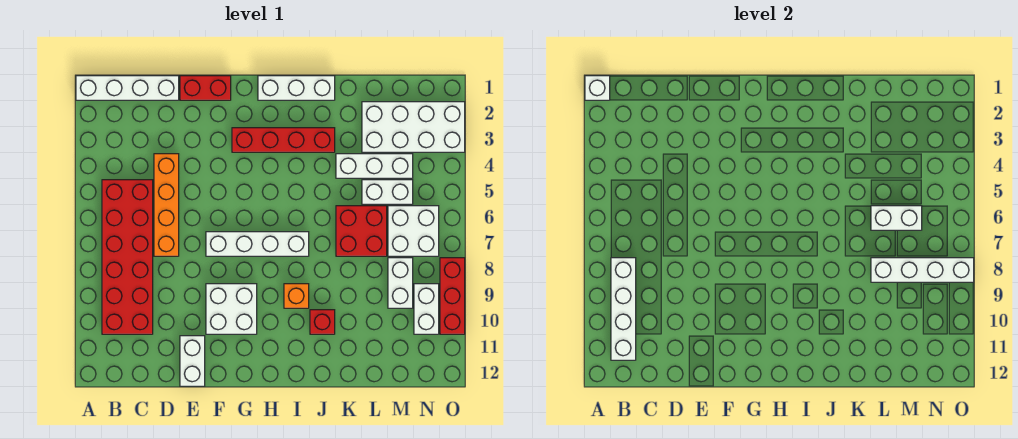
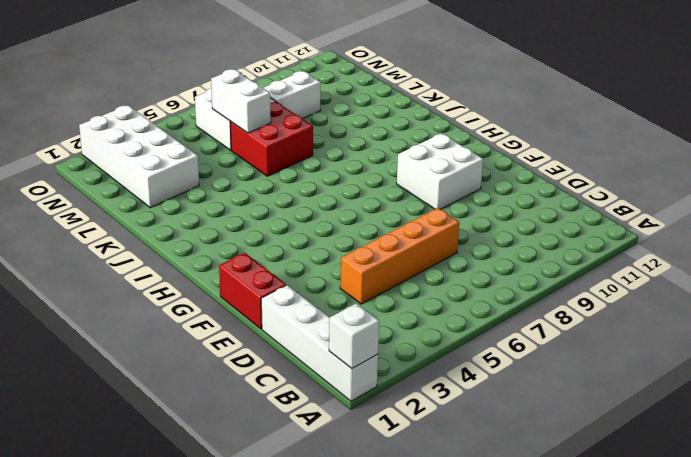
none -> red 2x6 brick [102,180,153,334]
none -> white 1x2 brick [180,336,205,386]
none -> white 1x4 brick [206,232,309,256]

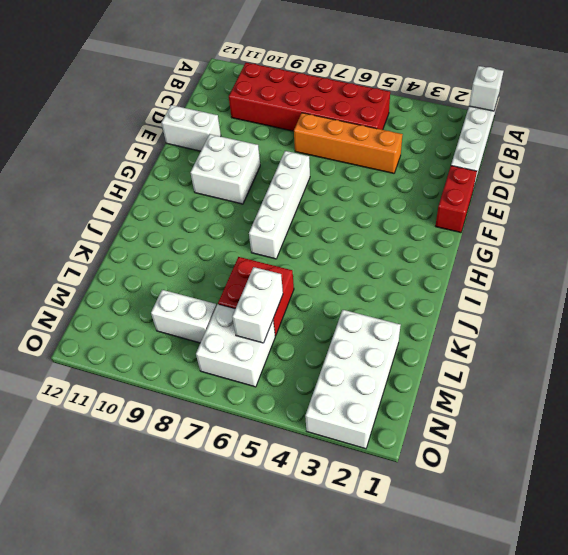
none -> red 1x4 brick [232,128,335,152]
none -> white 1x3 brick [258,76,335,100]
none -> orange 1x1 brick [284,284,309,308]

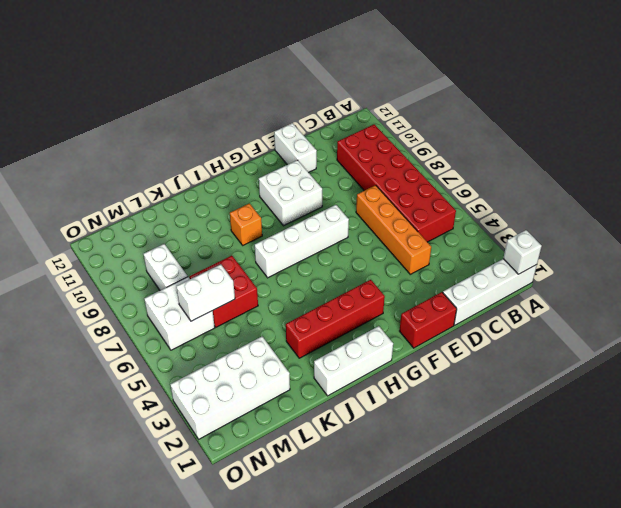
none -> red 1x1 brick [310,310,335,334]
none -> white 1x3 brick [336,154,413,178]
none -> white 1x2 brick [362,180,413,204]

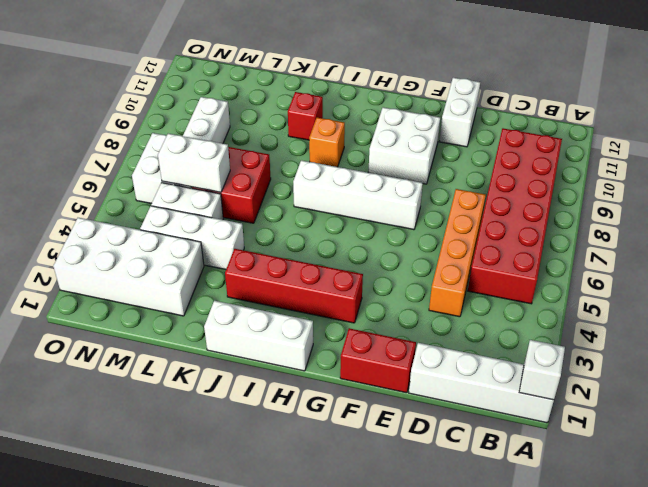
none -> white 1x2 brick [414,284,439,334]
none -> red 1x3 brick [440,258,465,334]
none -> white 1x4 brick [611,258,636,360]

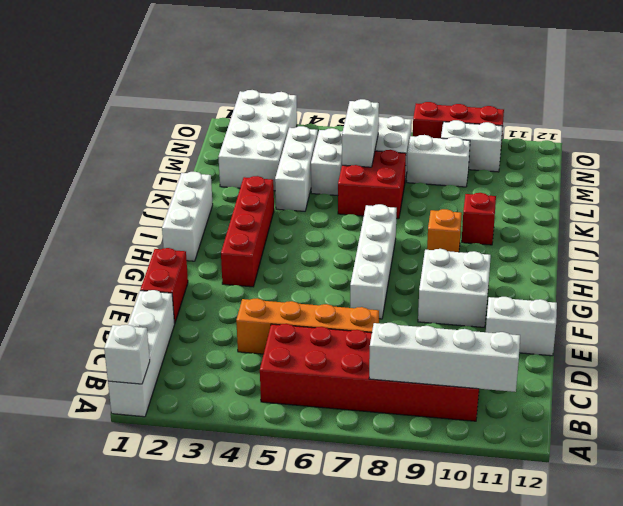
none -> white 1x4 brick [871,258,974,282]

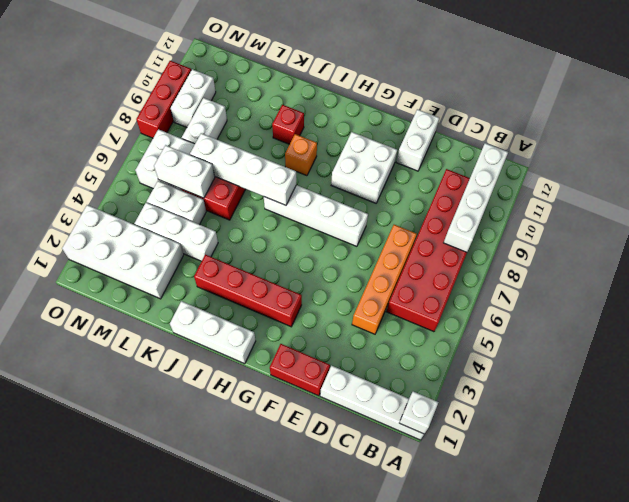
white 1x4 brick [190,133,296,205] -> white 1x4 brick moved to [871,258,974,282]

